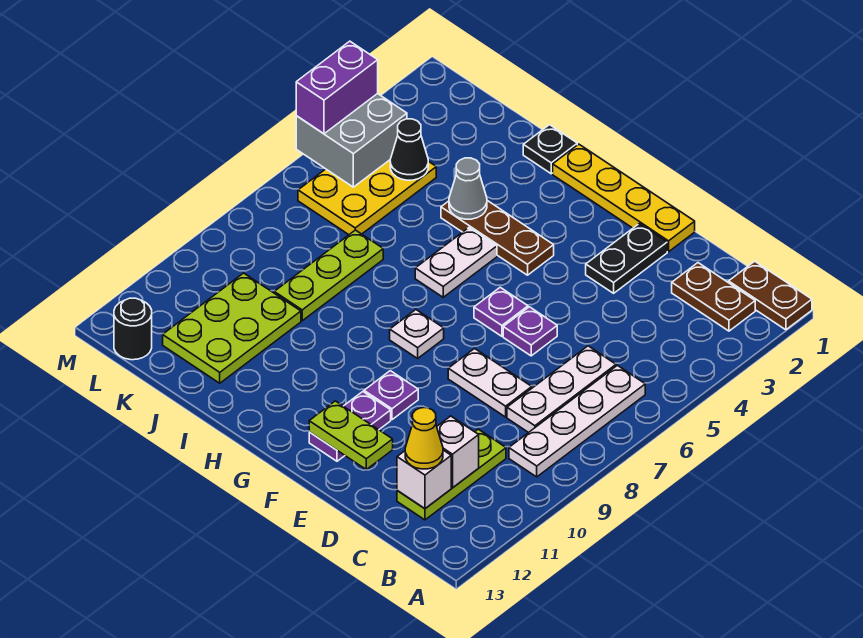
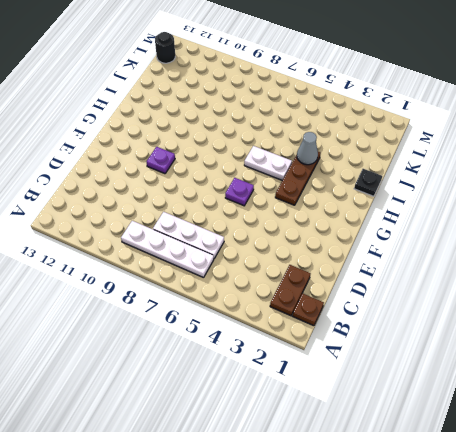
brown 1x1 plate [293,293,324,326] -> brown 1x2 plate [729,261,812,330]
none -> lime 1x3 plate [397,429,506,520]
none -> white 1x2 plate [448,349,532,417]
none -> yellow 1x4 plate [553,144,695,252]

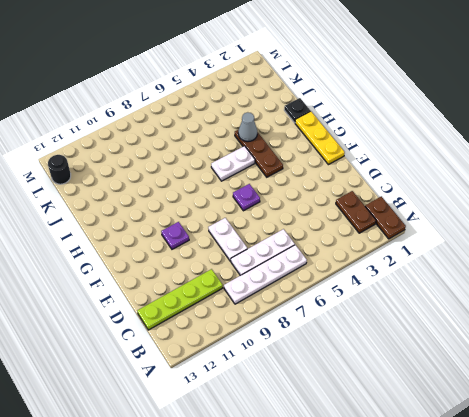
lime 1x4 plate [137,269,223,330] -> lime 1x3 plate [397,429,506,520]
yellow 1x3 plate [295,111,345,165] -> yellow 1x4 plate [553,144,695,252]
none -> black 1x2 plate [586,224,667,293]
none -> purple 1x1 plate [503,307,557,356]
none -> purple 1x2 plate [309,392,391,461]

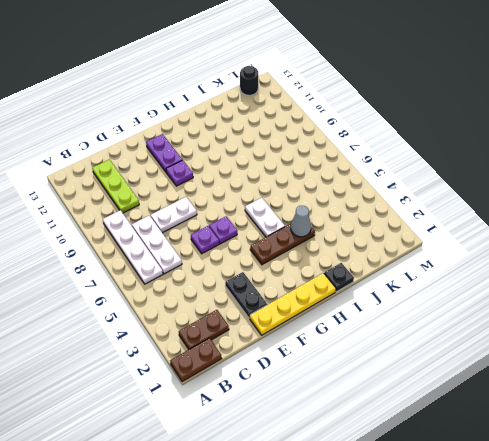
none -> white 1x1 plate [390,310,444,358]
none -> lime 1x3 plate [274,230,383,321]
none -> lime 2x3 plate [163,273,301,383]

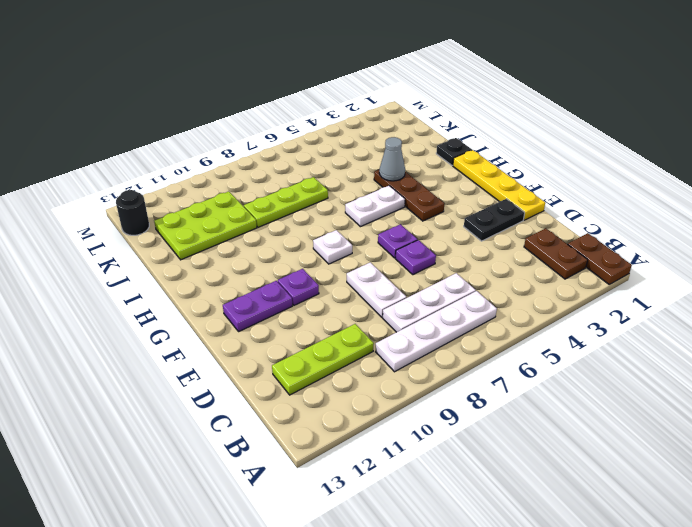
none -> yellow 2x3 plate [298,160,436,235]
none -> white 1x1 brick [437,416,479,488]
none -> white 1x1 brick [397,450,451,509]

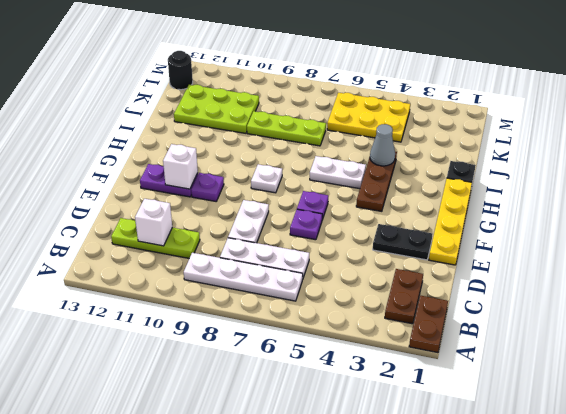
white 1x1 brick [163,144,198,189] -> white 1x1 brick moved to [397,450,451,509]
none -> lime 1x2 plate [309,401,393,469]
none -> black 1x1 cone [390,119,428,180]
none -> grey 2x2 brick [296,93,407,187]

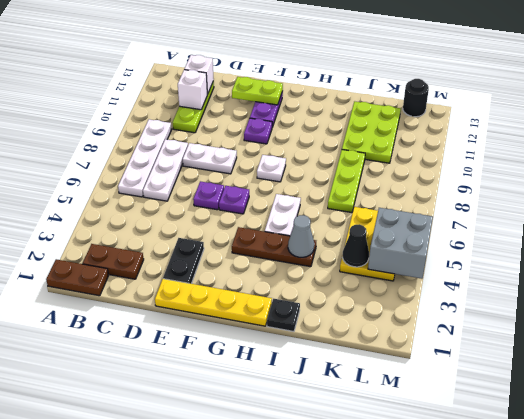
none -> yellow 1x1 cone [405,408,443,469]
none -> purple 1x2 brick [296,41,378,134]

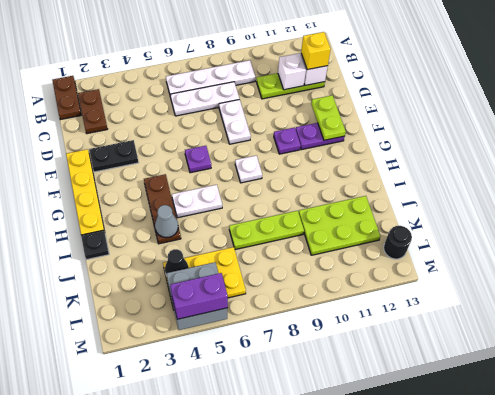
yellow 1x1 brick [301,32,331,70] -> yellow 1x1 cone [405,408,443,469]
none -> purple 1x1 plate [503,307,557,356]

